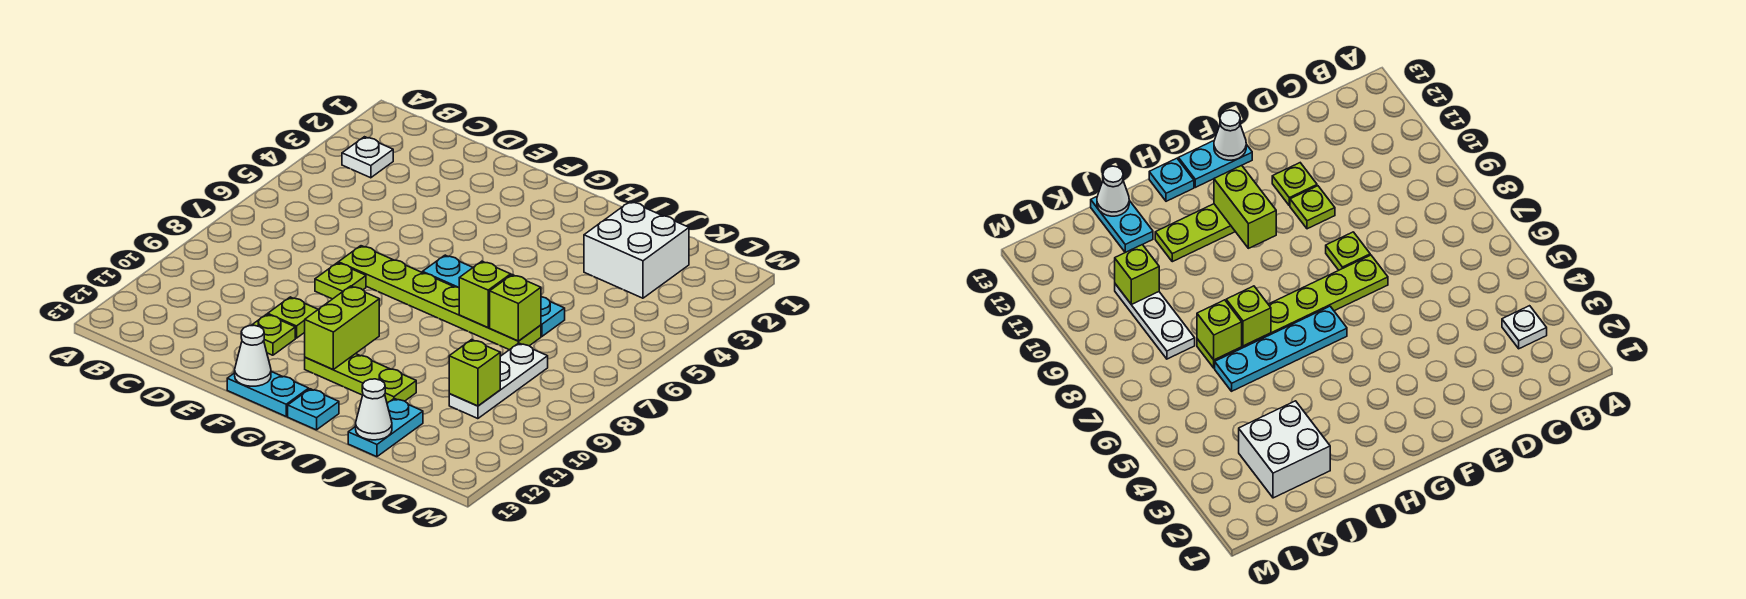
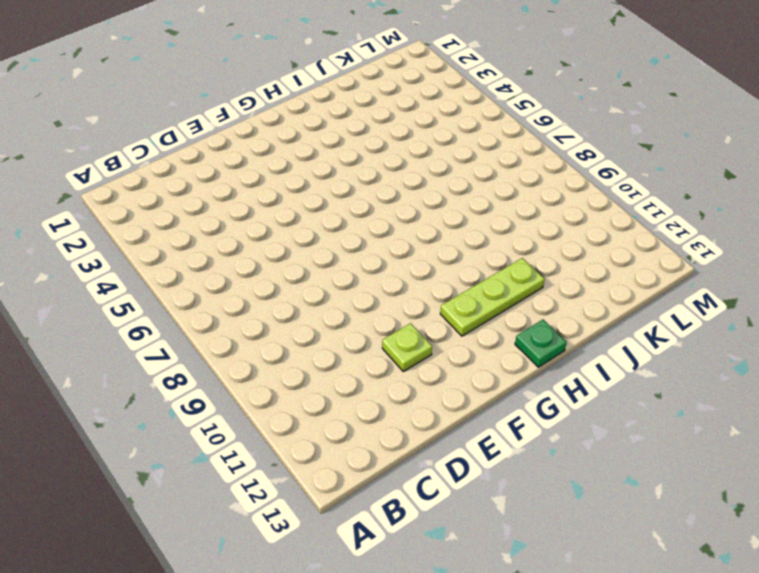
green 1x1 plate [515,320,567,367] -> cyan 1x1 plate [288,389,339,430]
none -> white 1x1 plate [342,137,393,178]
none -> lime 1x6 plate [338,246,541,350]
none -> lime 1x1 plate [315,263,366,299]

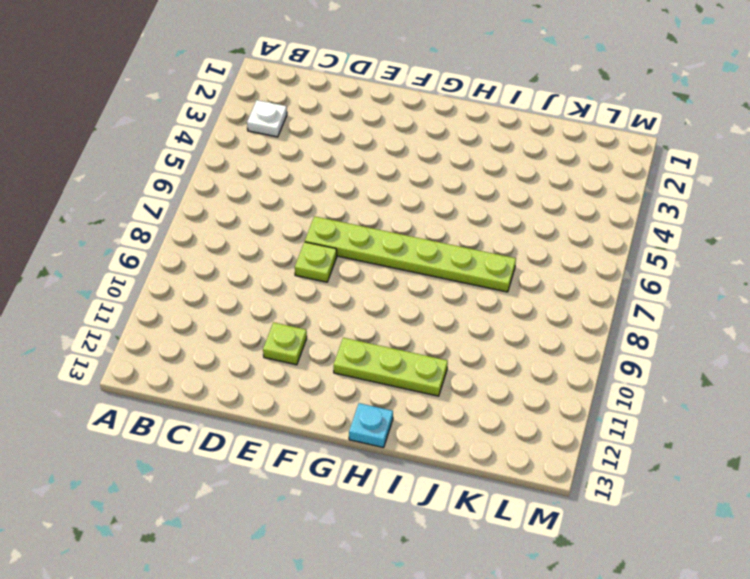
none -> lime 1x1 plate [268,297,318,338]
none -> cyan 1x2 plate [227,372,309,416]
none -> cyan 1x4 plate [423,255,565,336]

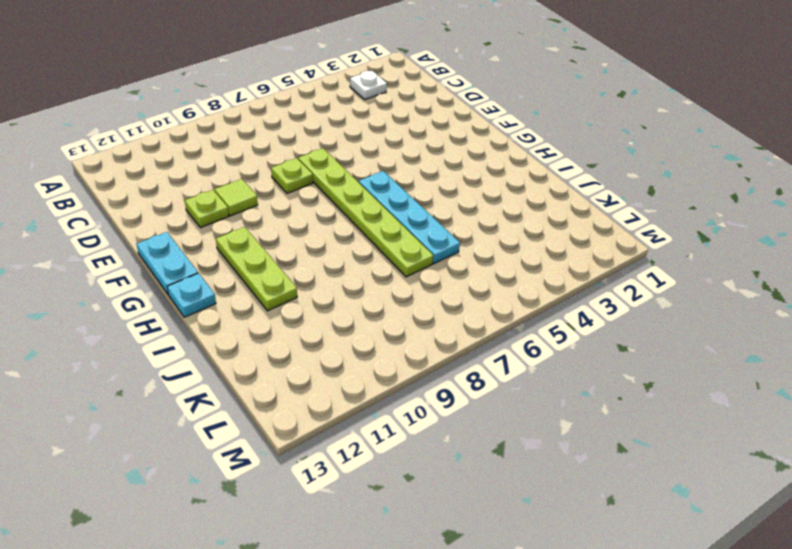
lime 1x1 tile [215,179,258,216] -> lime 1x1 plate [268,297,318,338]
none -> white 2x2 brick [584,201,689,298]
none -> cyan 1x2 plate [348,398,423,457]
none -> white 1x3 plate [449,343,548,419]

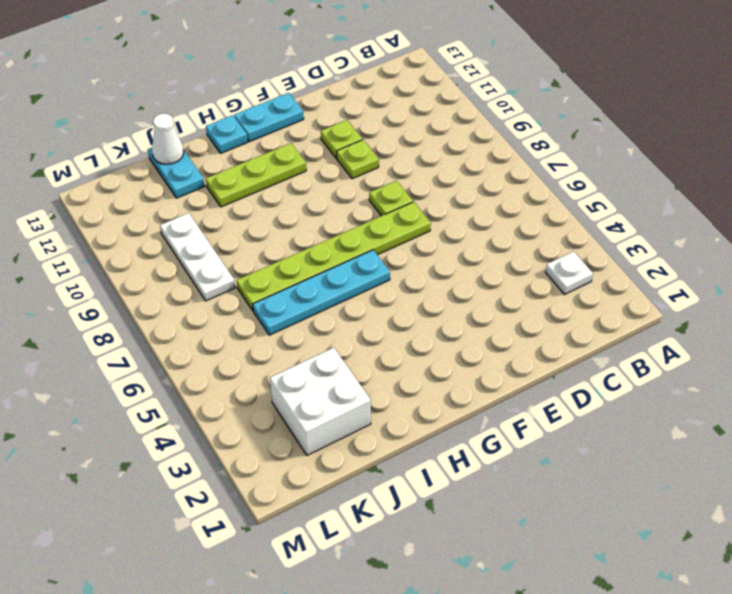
none -> white 1x1 cone [235,325,271,386]
none -> lime 1x2 brick [305,286,379,369]
none -> lime 1x1 brick [459,261,511,328]

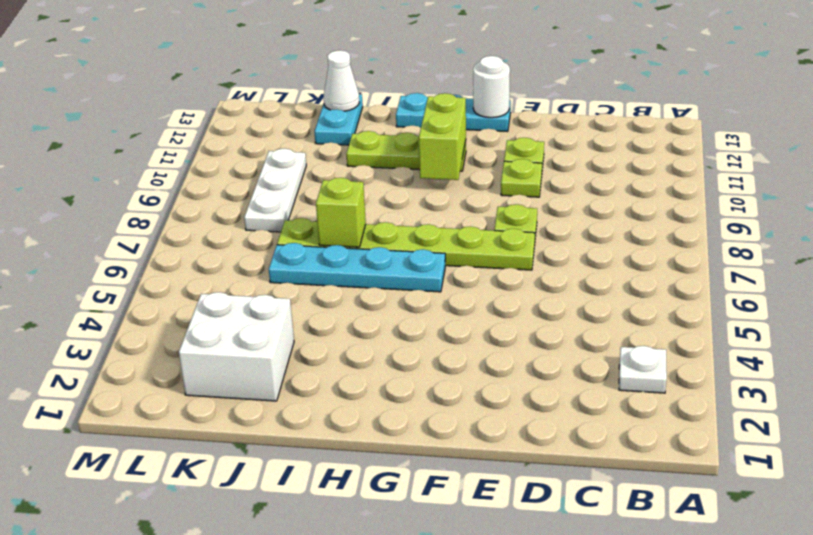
white 1x1 round brick [473,56,510,118] -> white 1x1 cone [235,325,271,386]
none -> lime 1x1 brick [490,275,541,341]
none -> lime 1x1 brick [449,340,500,406]

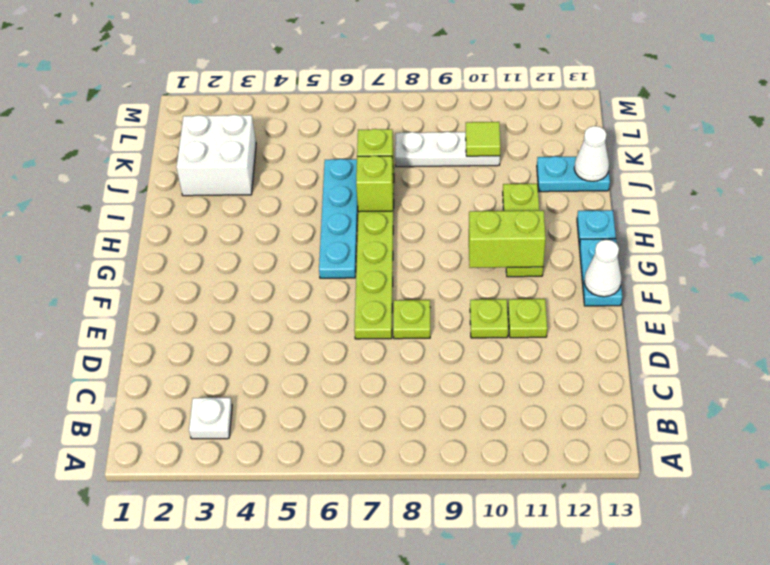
lime 1x1 tile [466,122,501,156] -> lime 1x1 brick [449,340,500,406]

